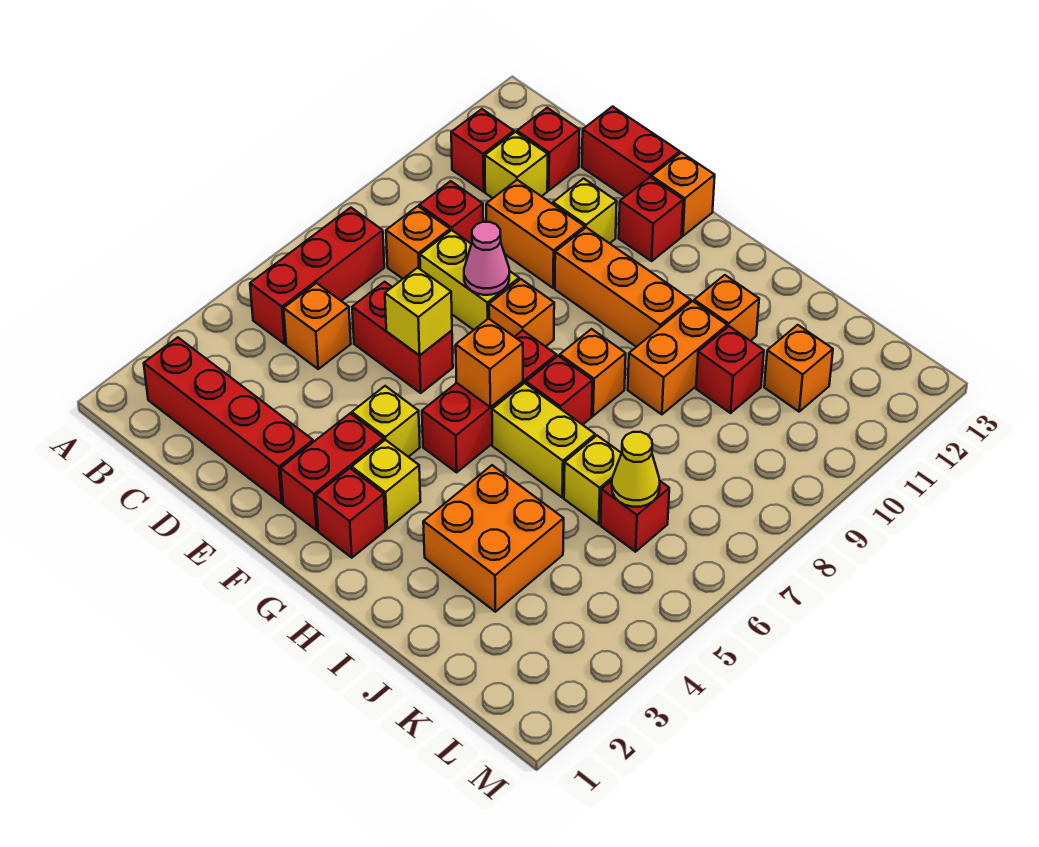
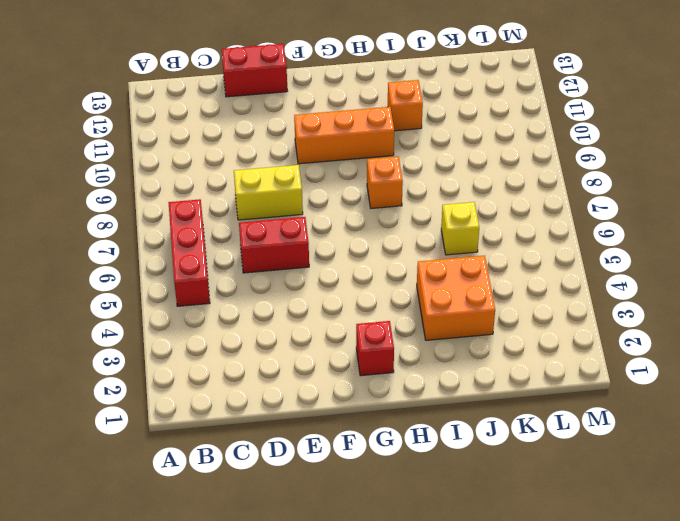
none -> red 1x4 brick [144,337,313,503]
none -> red 1x1 brick [451,109,514,192]
none -> orange 1x1 brick [284,283,351,369]
none -> orange 1x1 brick [386,206,450,279]

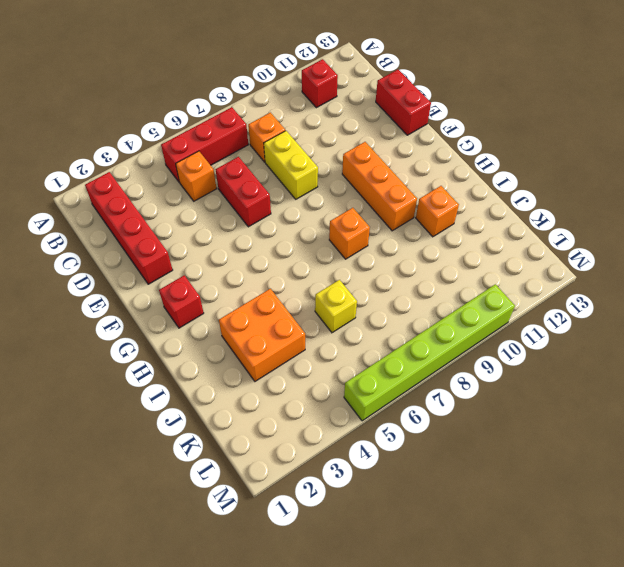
lime 1x6 brick [344,284,515,421] -> none
none -> red 1x1 brick [419,181,483,244]
none -> yellow 1x1 brick [485,132,548,198]
none -> red 1x1 brick [517,108,579,190]
none -> orange 1x2 brick [486,180,585,288]

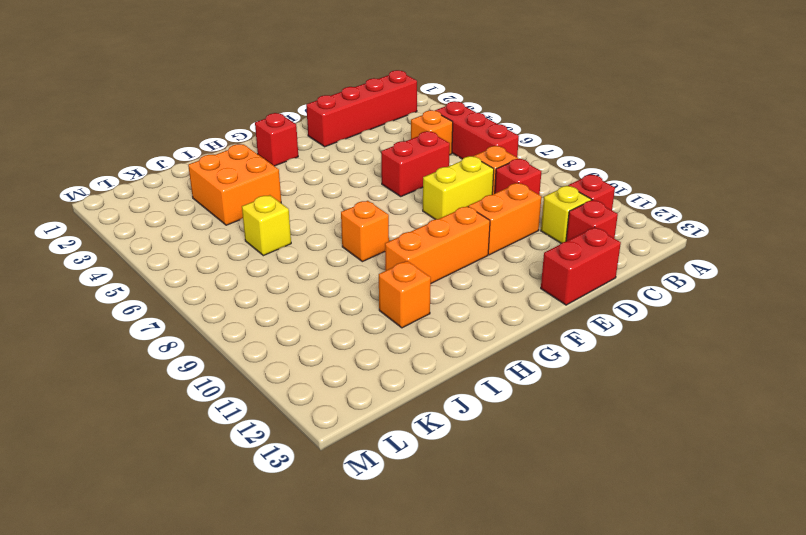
none -> yellow 1x1 brick [553,178,617,243]
none -> red 1x2 brick [281,414,384,530]
none -> yellow 1x1 brick [352,386,420,457]
none -> orange 1x1 brick [489,279,554,347]

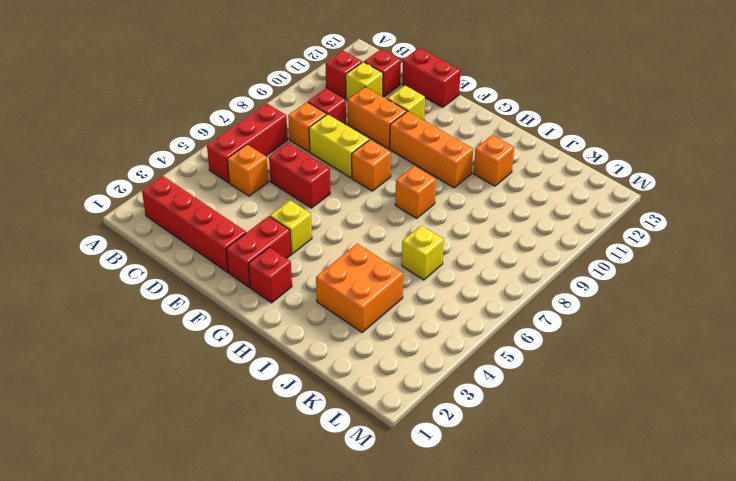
none -> red 1x1 brick [619,177,683,261]
none -> orange 1x1 brick [651,153,715,236]
none -> yellow 1x1 brick [352,440,420,529]
none -> red 1x3 brick [422,330,557,472]

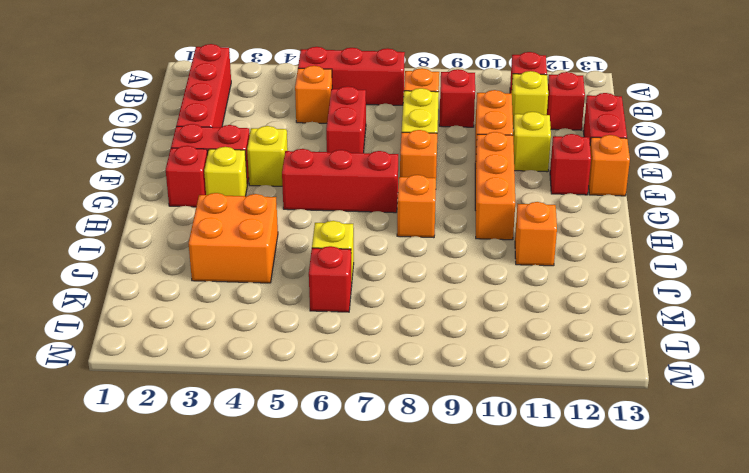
none -> yellow 1x2 brick [492,383,595,497]
none -> red 1x1 brick [526,356,592,425]
none -> orange 1x2 brick [628,301,727,414]
none -> red 1x1 brick [696,326,764,413]

